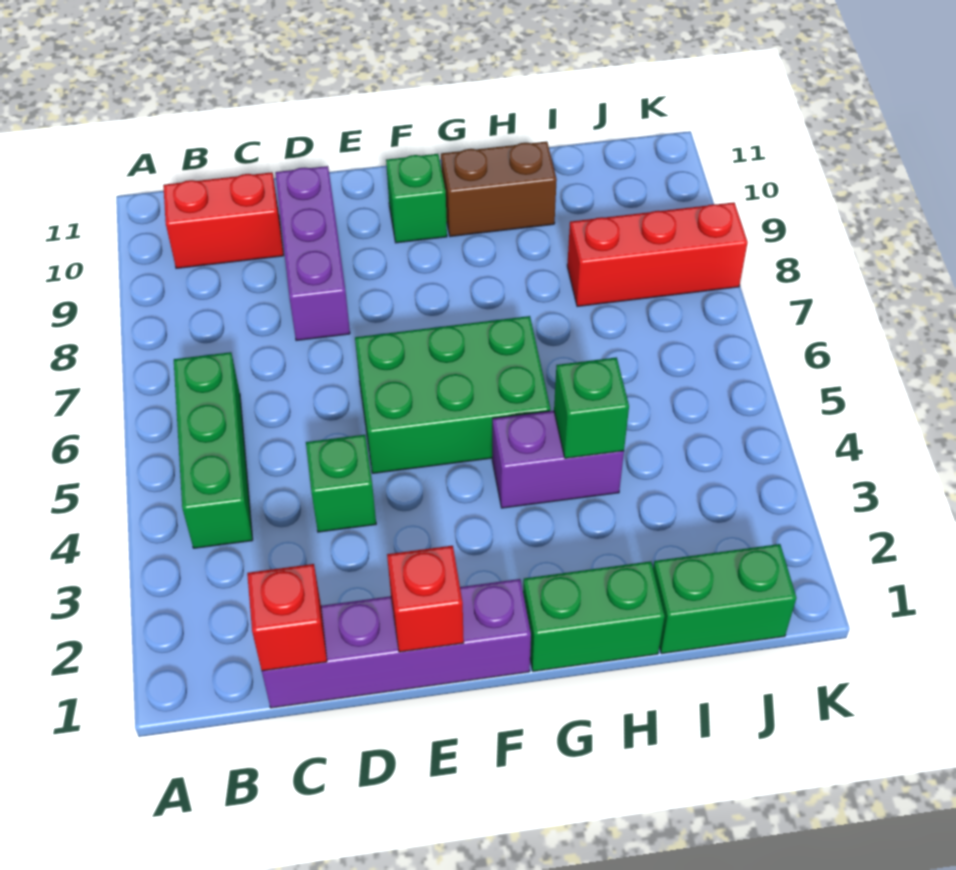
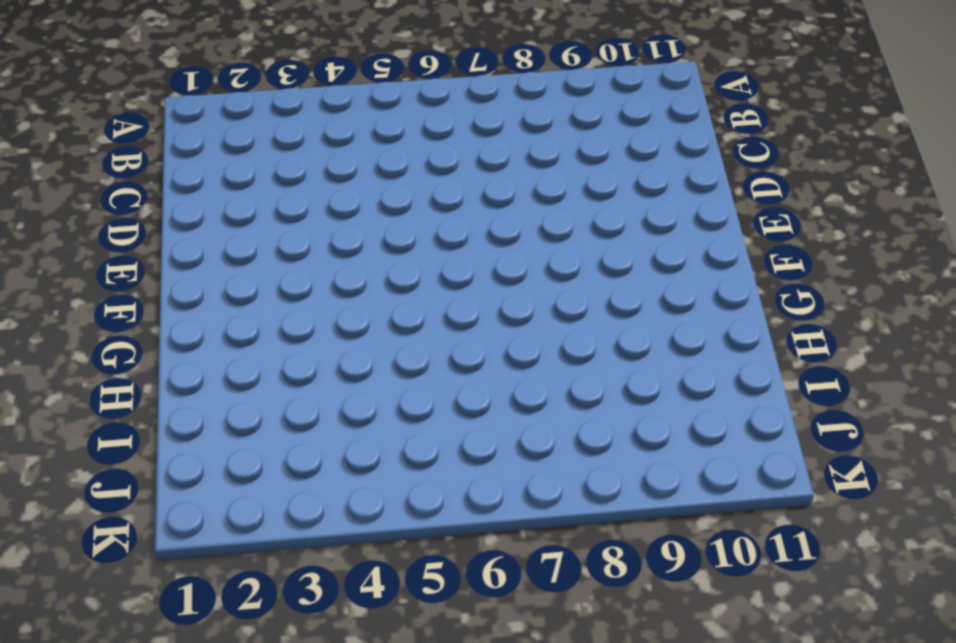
none -> green 1x3 brick [174,352,253,548]
none -> red 1x2 brick [163,172,284,268]
none -> purple 1x4 brick [262,579,531,708]

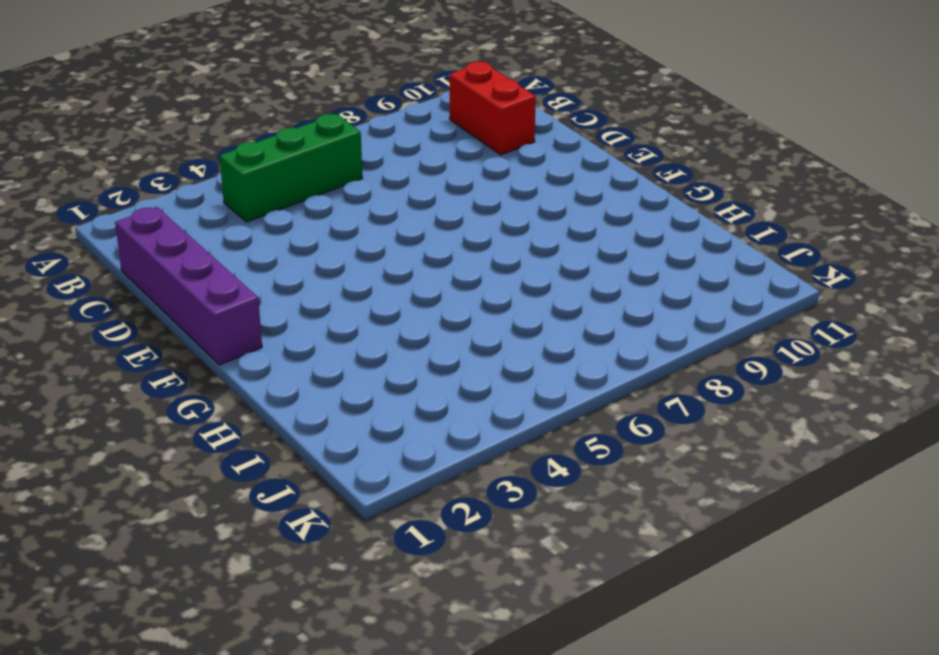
none -> green 1x1 brick [306,435,376,532]
none -> purple 1x3 brick [275,166,350,341]
none -> green 2x3 brick [355,316,550,473]

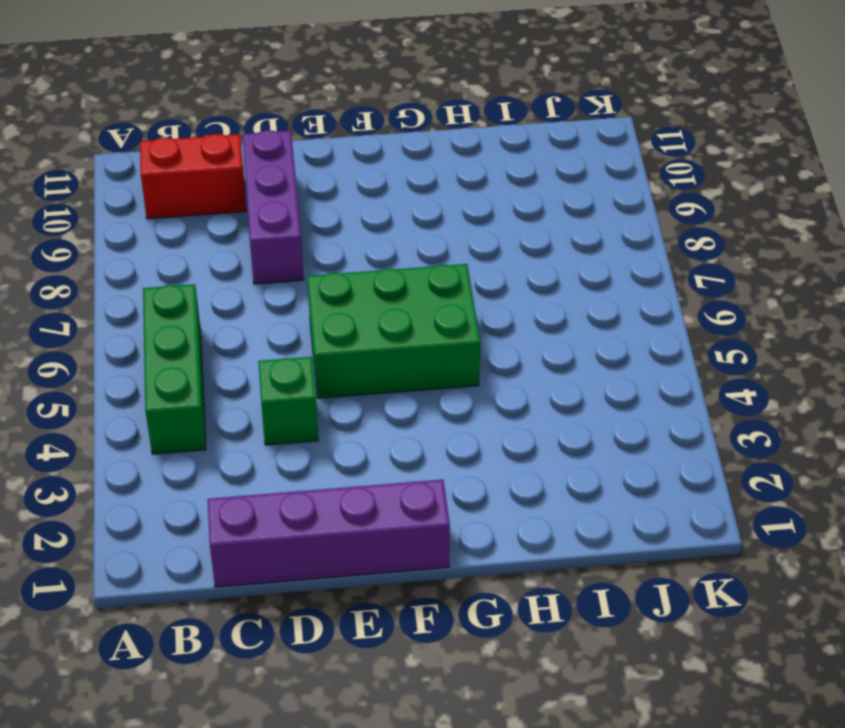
none -> green 1x1 brick [386,154,447,243]
none -> green 1x2 brick [523,561,665,671]
none -> purple 1x2 brick [492,411,624,508]

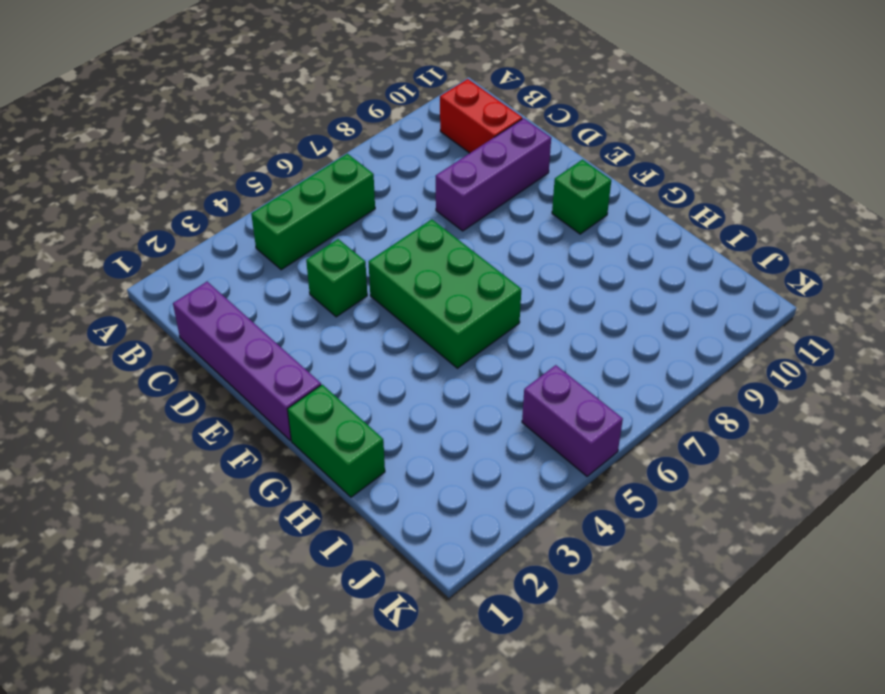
purple 1x2 brick [522,365,623,476] -> purple 1x2 brick moved to [492,411,624,508]
none -> brown 1x2 brick [441,141,557,237]
none -> green 1x2 brick [653,544,796,654]
none -> red 1x3 brick [567,202,748,307]

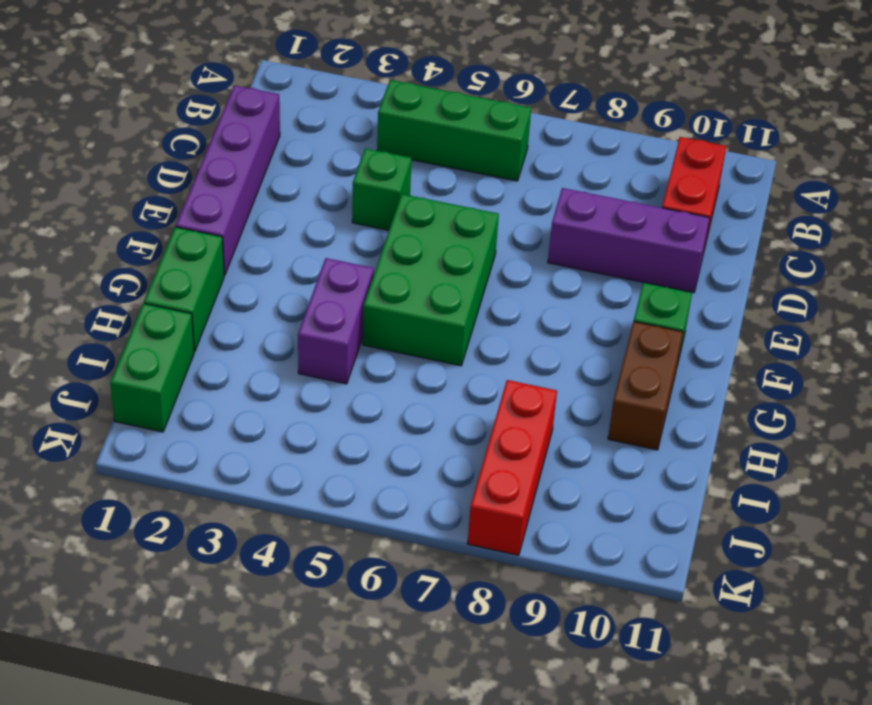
none -> red 1x1 brick [247,564,327,671]
none -> red 1x1 brick [387,546,464,652]
none -> green 1x1 brick [554,357,629,458]

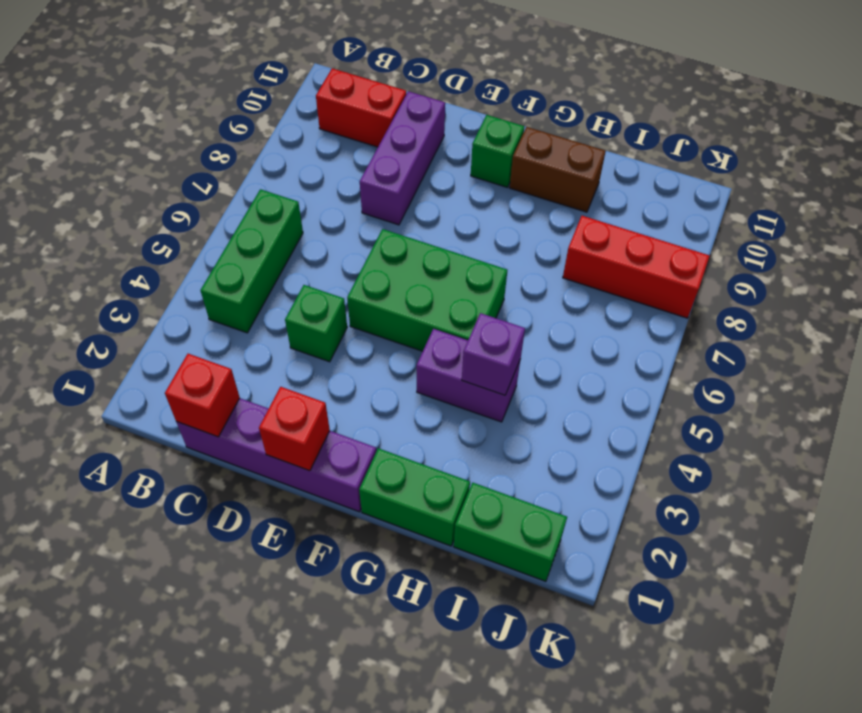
purple 1x1 brick [462,313,525,395] -> green 1x1 brick [554,357,629,458]

